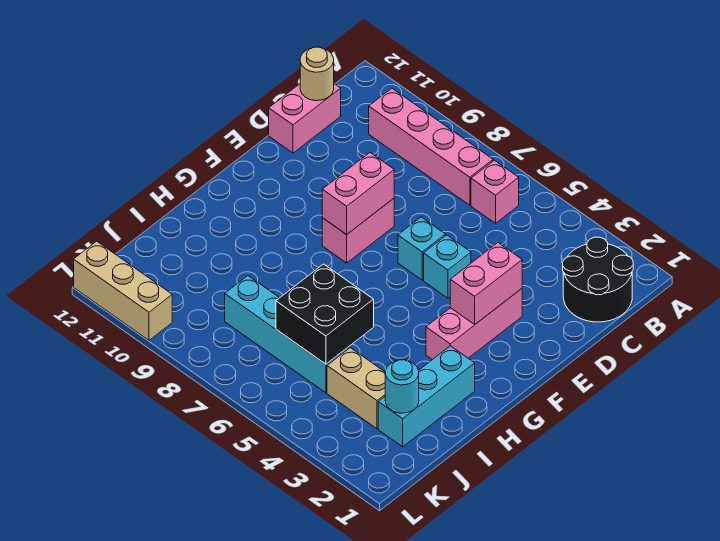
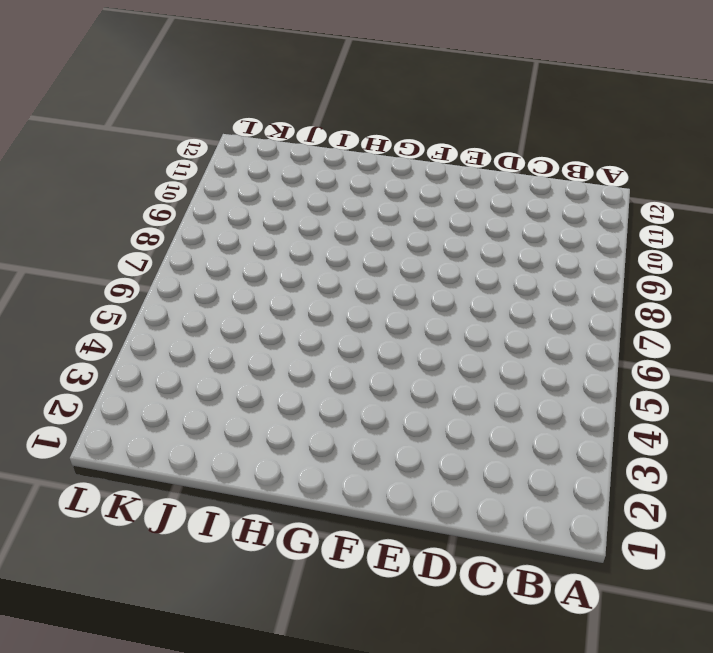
none -> black 2x2 round brick [563,237,633,322]
none -> pink 1x1 brick [471,160,519,223]
none -> pink 1x4 brick [369,88,493,205]

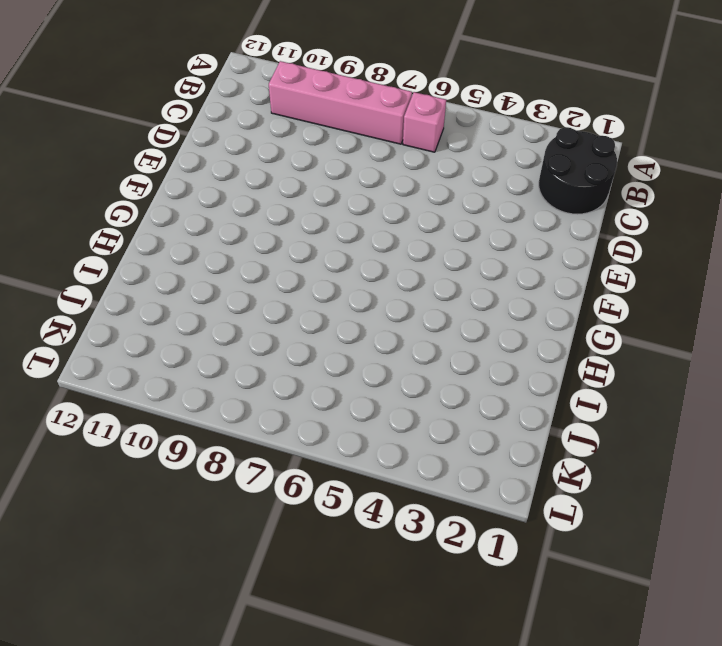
none -> pink 1x2 brick [269,84,341,153]
none -> pink 1x3 brick [426,289,522,360]
none -> cyan 1x1 brick [424,235,471,298]

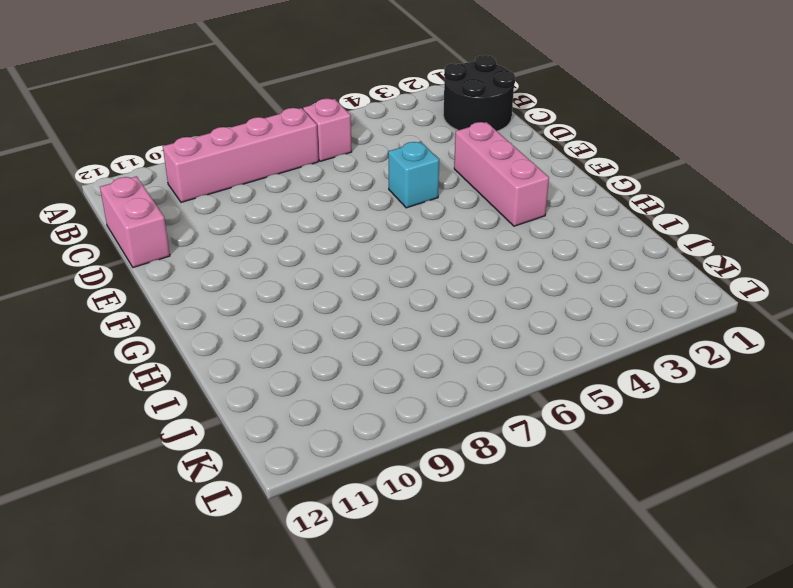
none -> cyan 1x1 brick [398,217,446,280]
none -> pink 1x2 brick [322,198,394,263]
none -> cyan 1x3 brick [378,346,475,447]

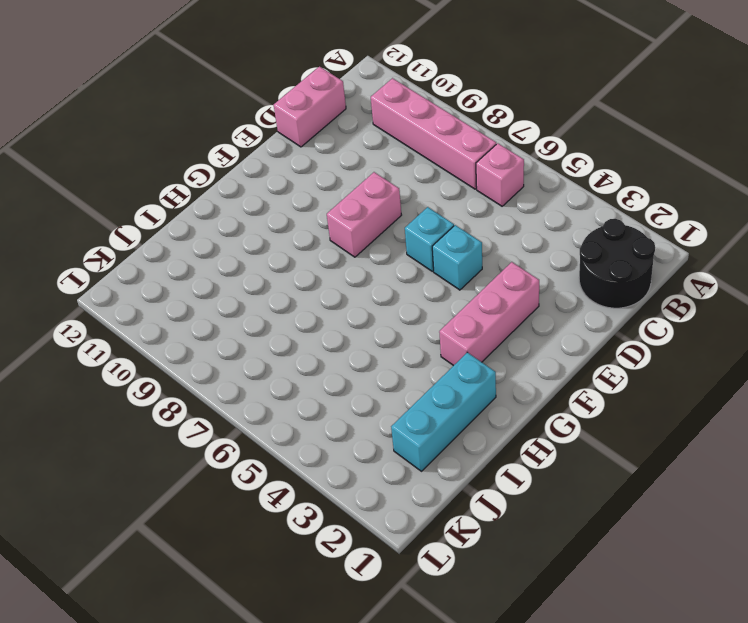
none -> tan 1x2 brick [327,348,385,429]
none -> cyan 1x4 brick [225,276,349,393]
none -> tan 1x3 brick [74,241,172,340]

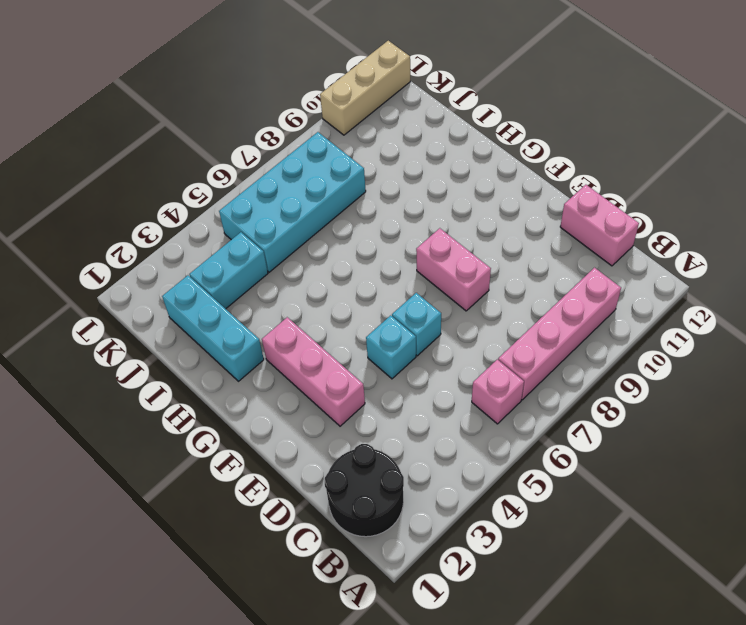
cyan 1x2 brick [189,232,268,309] -> tan 1x2 brick [327,348,385,429]
cyan 2x4 brick [219,132,366,272] -> cyan 1x4 brick [225,276,349,393]
none -> tan 1x1 round brick [300,47,334,101]
none -> pink 1x2 brick [450,243,522,324]
none -> pink 1x2 brick [322,153,394,235]

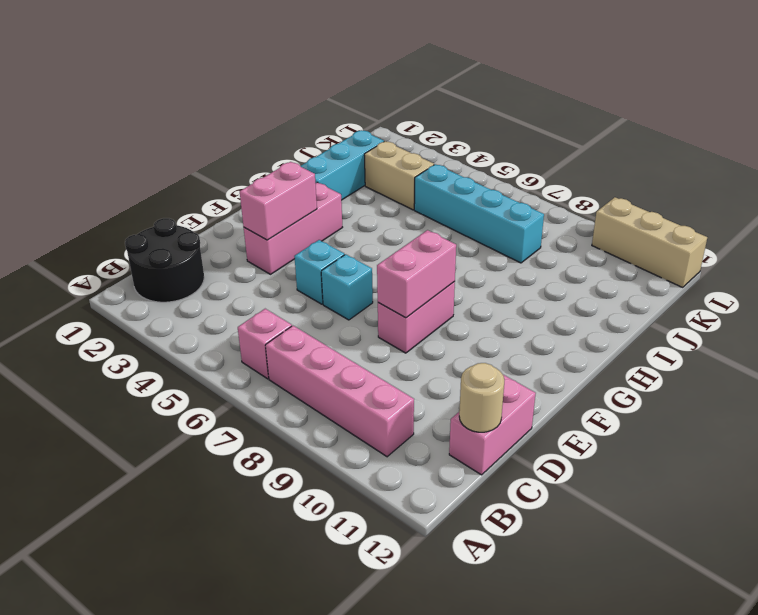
none -> black 2x2 brick [276,264,374,364]
none -> cyan 1x1 round brick [385,360,419,413]

